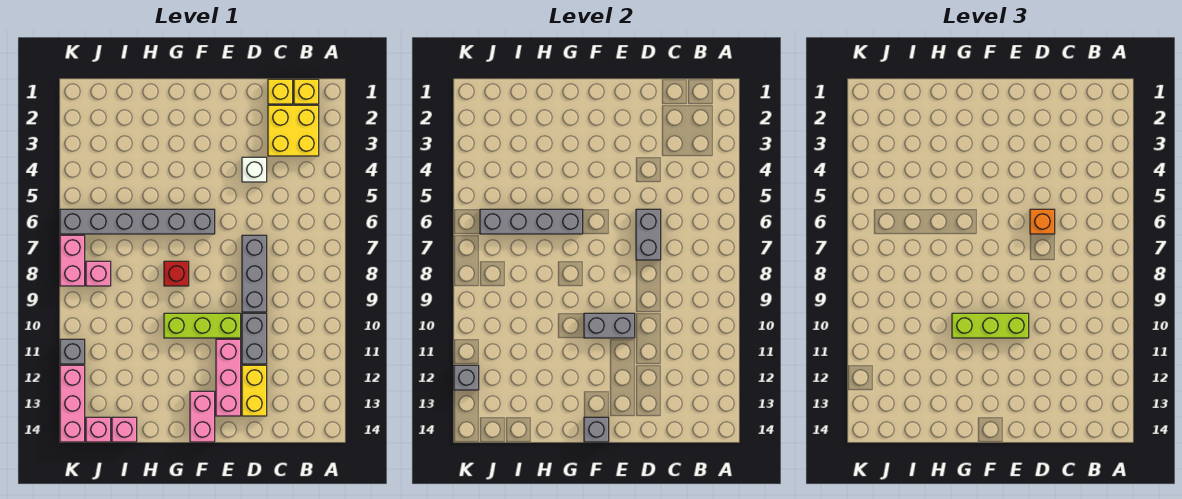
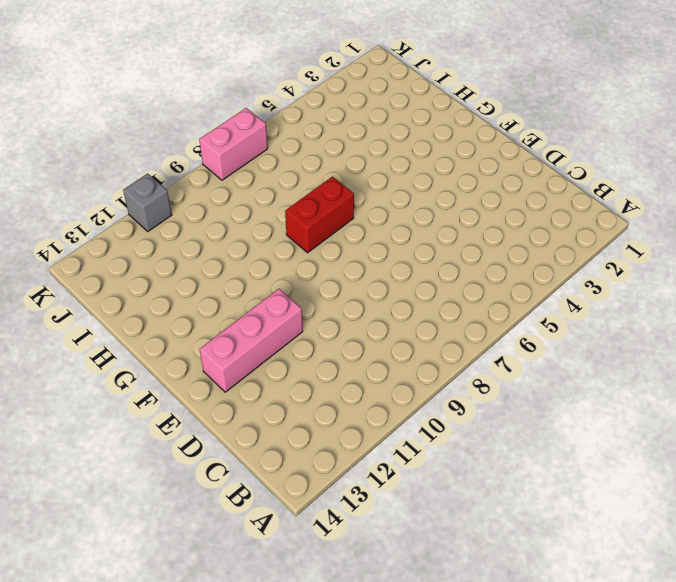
red 1x2 brick [285,177,354,253] -> red 1x1 brick [164,261,189,286]
none -> yellow 1x1 brick [294,79,319,104]
none -> yellow 2x2 brick [268,105,319,156]
none -> yellow 1x1 brick [268,79,293,104]

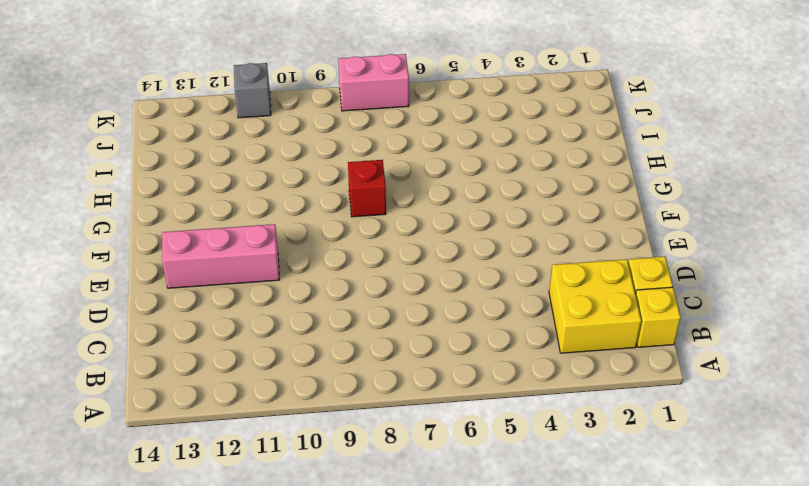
none -> white 1x1 brick [242,157,267,182]
none -> grey 1x3 brick [242,235,267,312]
none -> grey 1x2 brick [242,313,267,364]

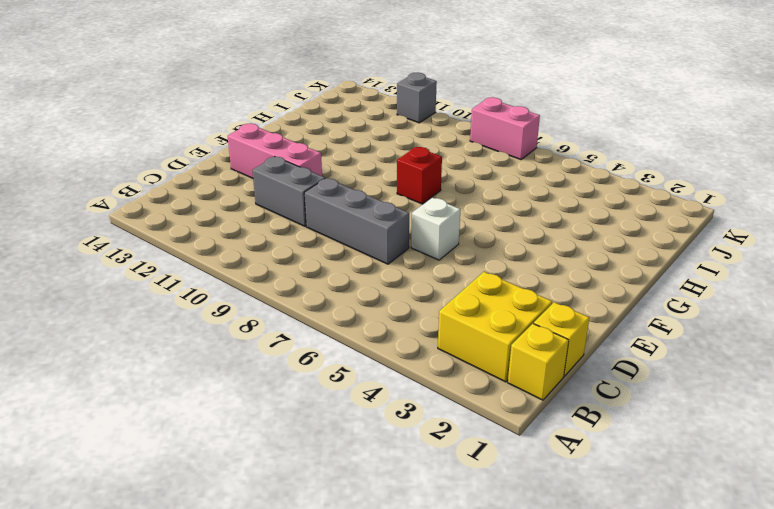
white 1x1 brick [411,198,460,260] -> white 1x1 brick moved to [242,157,267,182]
none -> yellow 1x2 brick [242,365,267,416]
none -> lime 1x3 brick [164,313,241,338]
none -> grey 1x6 brick [60,209,215,234]

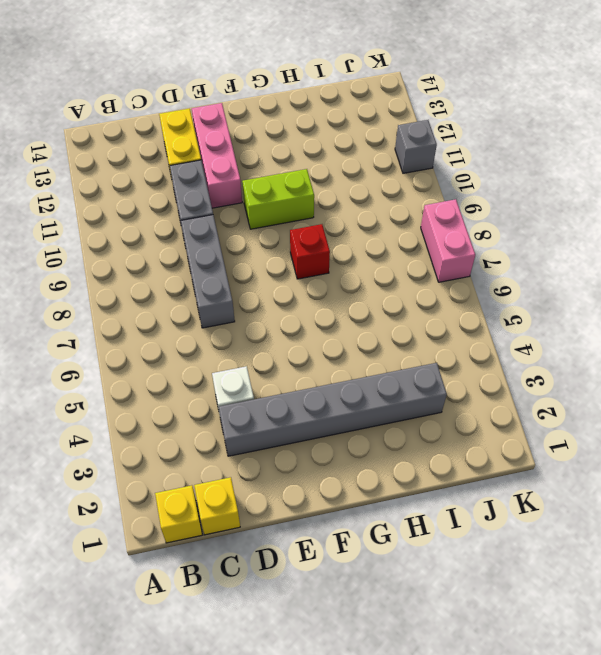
grey 1x6 brick [219,363,447,456] -> grey 1x6 brick moved to [60,209,215,234]
lime 1x2 brick [242,169,314,229] -> lime 1x3 brick [164,313,241,338]
none -> yellow 2x2 brick [268,105,319,156]
none -> pink 1x2 brick [190,391,215,442]
none -> pink 1x1 brick [112,417,137,442]

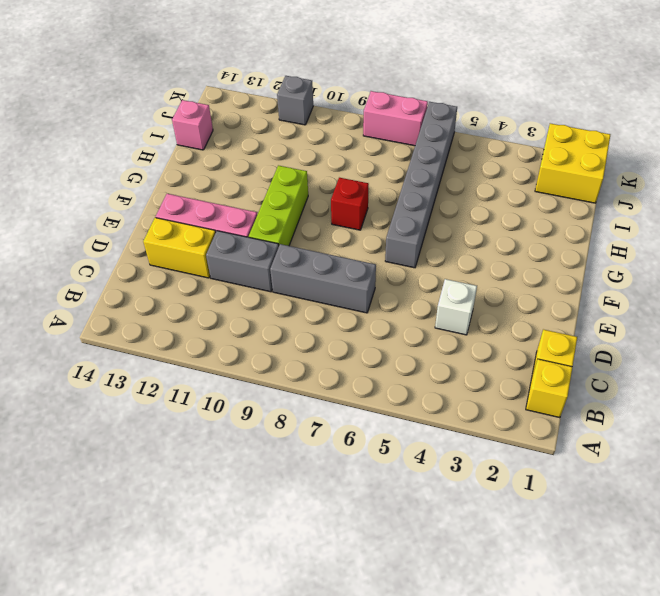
yellow 2x2 brick [535,123,610,203] -> yellow 2x2 brick moved to [268,105,319,156]
none -> pink 1x2 brick [190,391,215,442]
none -> pink 1x1 brick [86,261,111,286]
none -> pink 1x1 brick [86,417,111,442]

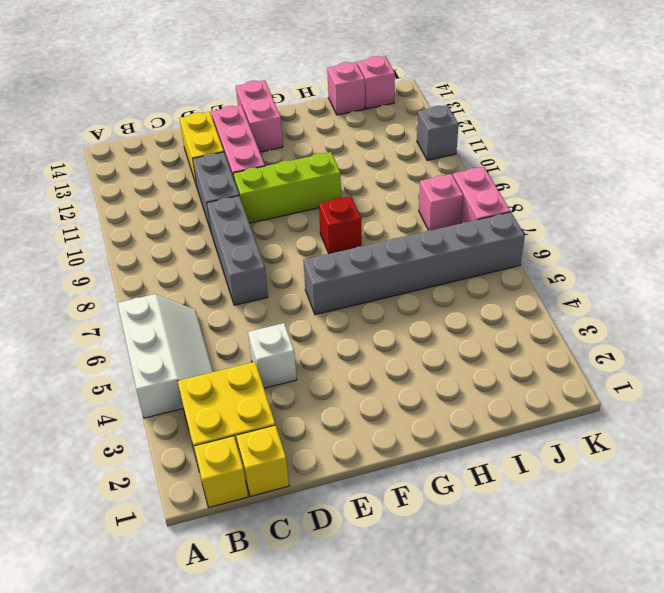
white 2x3 slope [118,294,213,418] -> none
none -> pink 1x3 brick [60,365,85,442]
none -> grey 1x2 brick [636,209,661,260]
none -> grey 1x2 brick [584,313,635,338]

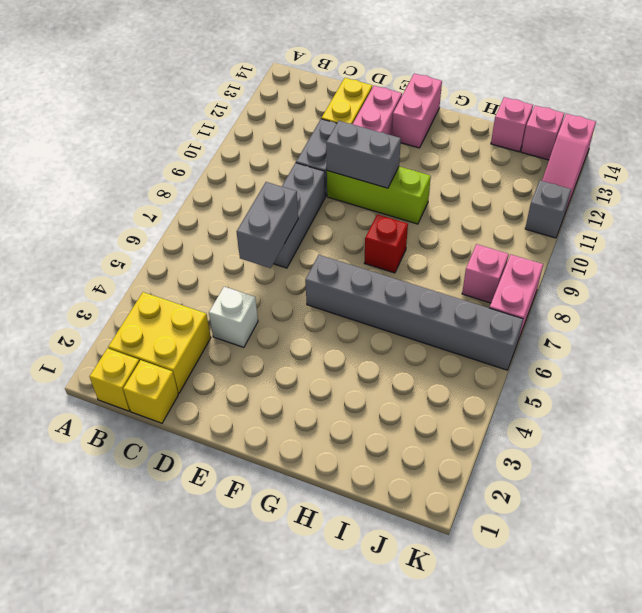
pink 1x3 slope [542,114,596,210] -> pink 1x3 brick [60,365,85,442]
none -> grey 1x1 brick [584,417,609,442]
none -> grey 1x4 brick [480,209,583,234]
none -> grey 1x1 brick [454,365,479,390]

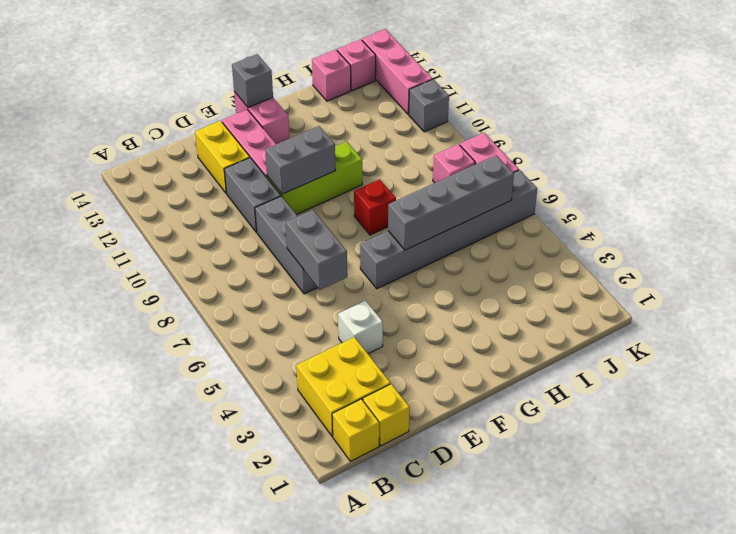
none -> grey 1x1 brick [454,365,479,390]
none -> orange 1x1 brick [1030,209,1055,234]
none -> lime 1x3 brick [952,313,1029,338]

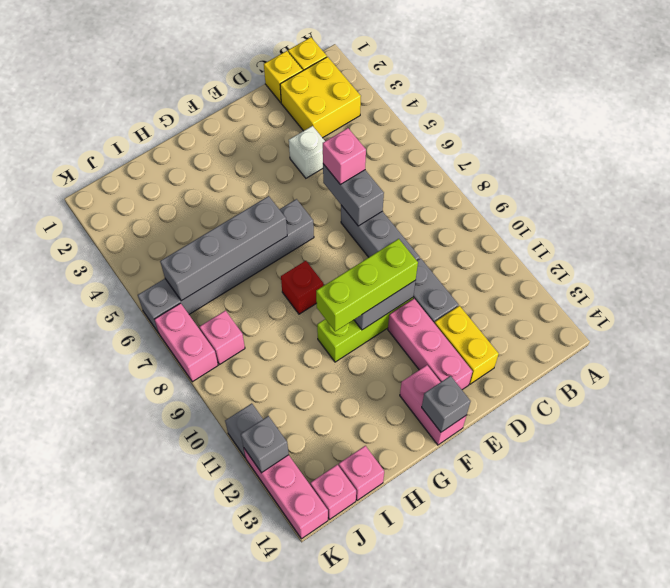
pink 1x1 brick [323,128,366,184] -> orange 1x1 brick [1030,209,1055,234]

